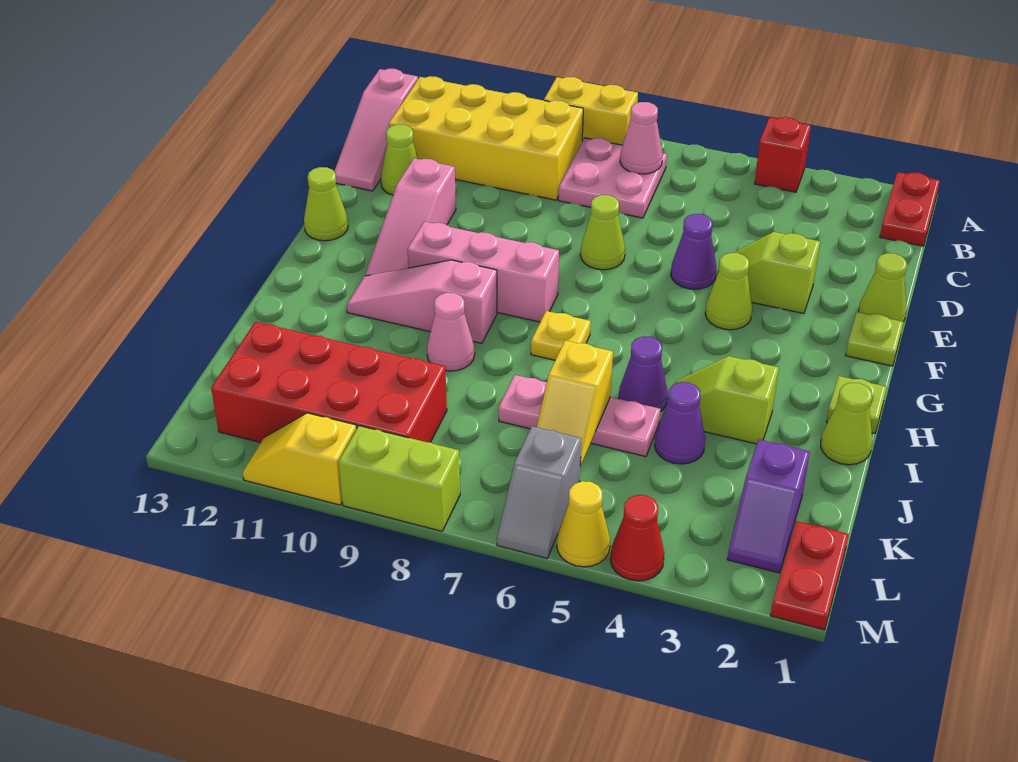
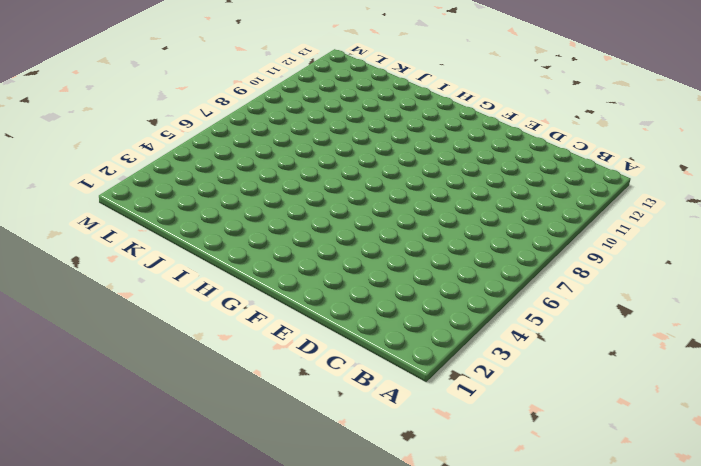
none -> red 1x2 plate [880,172,940,246]
none -> red 1x1 brick [755,117,811,192]
none -> yellow 1x2 brick [544,77,638,145]
none -> pink 2x2 plate [558,138,667,218]

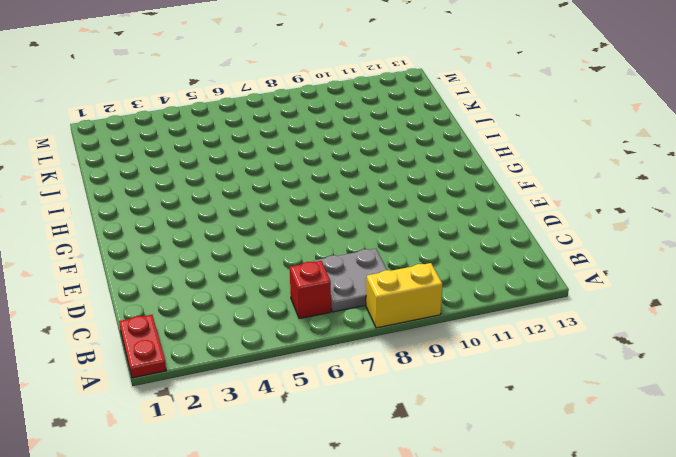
red 1x1 brick [290,261,331,319] -> red 1x1 brick moved to [755,117,811,192]
grey 2x2 plate [314,249,387,312] -> pink 2x2 plate [558,138,667,218]
none -> yellow 2x4 brick [389,76,583,200]
none -> pink 1x3 slope [334,69,418,191]
none -> lime 1x1 cone [381,124,418,195]
none -> lime 1x1 cone [859,253,907,322]

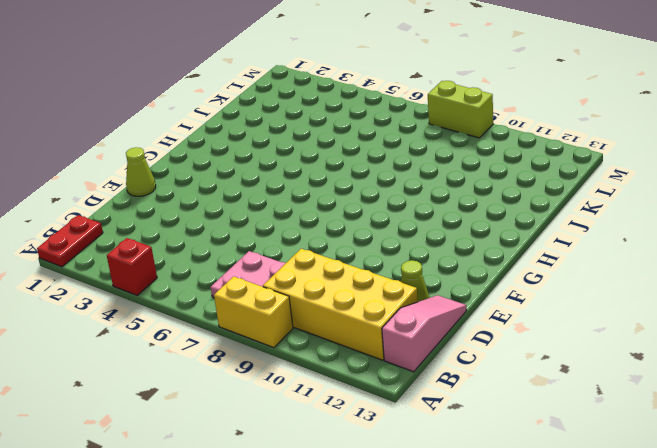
none -> lime 1x2 slope [713,232,820,314]
none -> purple 1x1 cone [671,214,716,289]
none -> lime 1x1 cone [580,195,625,270]
none -> pink 1x3 slope [365,158,456,276]

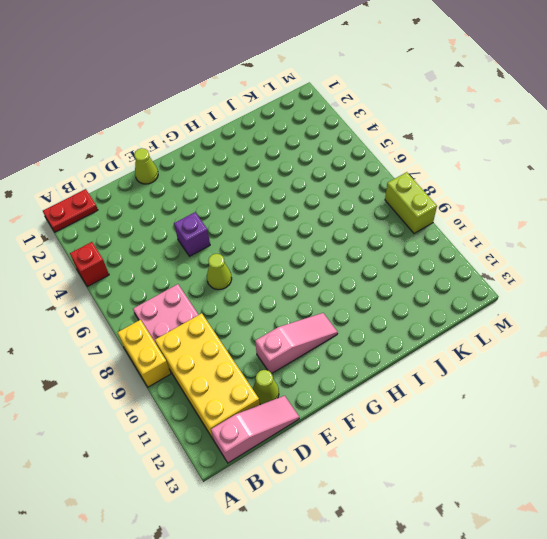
purple 1x1 brick [174,212,210,256] -> purple 1x1 cone [671,214,716,289]
none -> lime 1x2 slope [713,232,820,314]
none -> lime 1x1 plate [845,312,903,366]
none -> lime 1x1 cone [705,253,752,330]
none -> lime 1x1 cone [304,167,348,241]

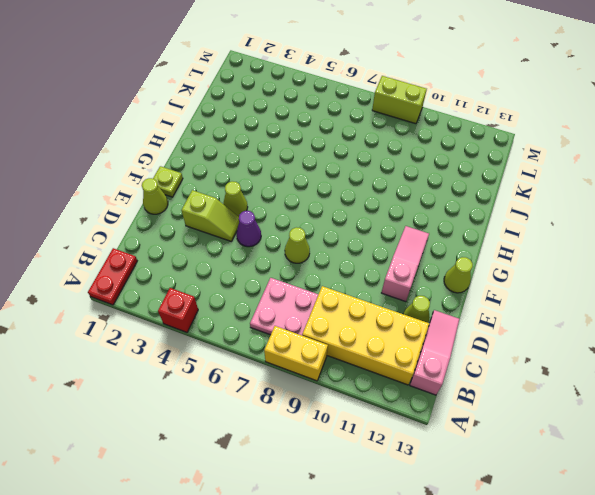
none -> pink 1x3 brick [407,221,559,322]
none -> lime 1x1 plate [826,376,887,434]
none -> yellow 1x1 plate [531,311,591,360]
none -> pink 1x3 slope [347,260,497,343]

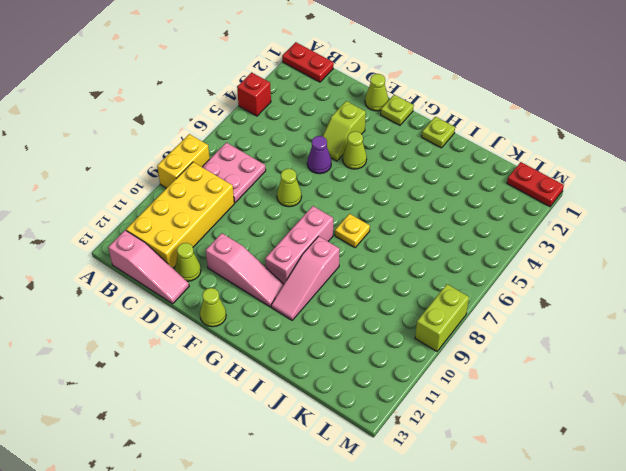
none -> lime 1x1 cone [821,383,872,465]
none -> lime 1x2 slope [665,356,779,444]
none -> purple 1x1 cone [619,336,668,412]
none -> pink 1x1 cone [427,293,475,371]

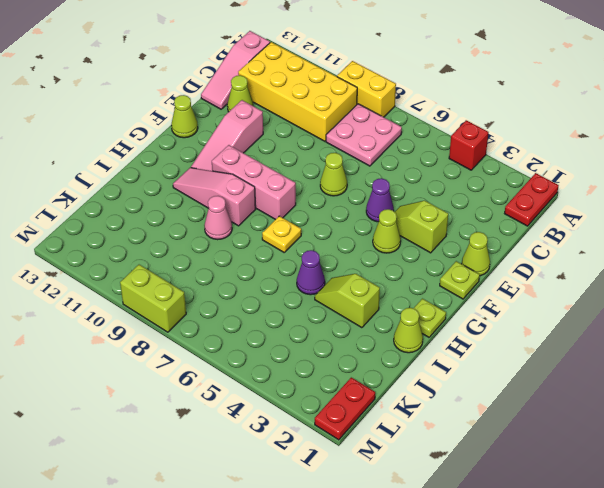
none -> purple 1x1 cone [654,382,705,464]
none -> pink 1x3 plate [499,375,660,457]
none -> purple 1x2 slope [727,439,810,573]
none -> red 2x4 brick [211,322,447,443]

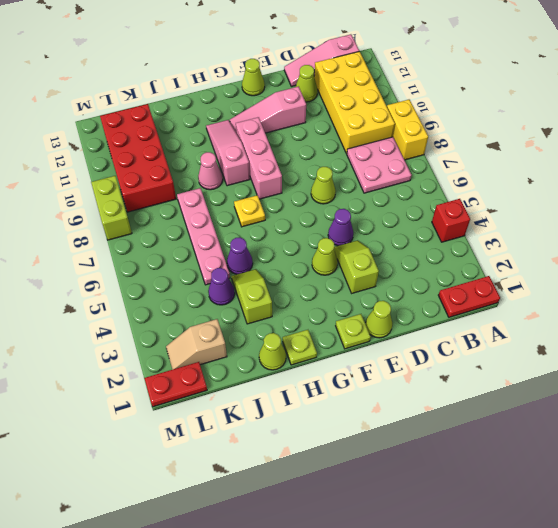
pink 1x4 plate [177,188,230,285] -> pink 1x3 plate [499,375,660,457]
tan 1x2 slope [166,319,227,370] -> purple 1x2 slope [727,439,810,573]
none -> grey 1x2 slope [497,426,581,558]
none -> red 1x1 cone [610,495,664,581]
none -> yellow 1x1 cone [557,481,610,567]
none -> yellow 1x2 slope [243,413,357,505]

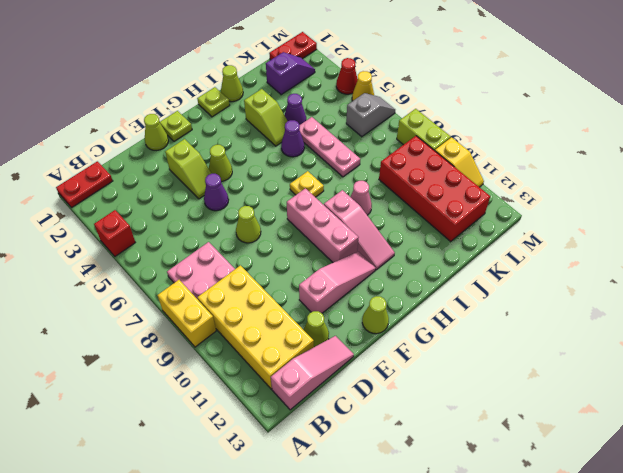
none -> pink 1x1 cone [620,102,663,174]
none -> yellow 1x2 slope [537,340,613,466]

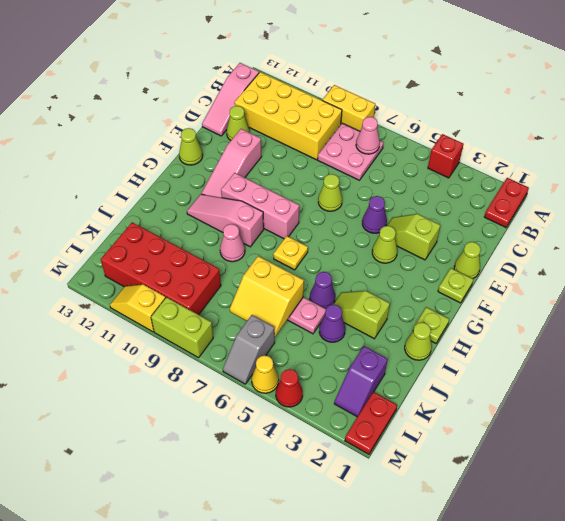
yellow 2x2 slope [230,256,304,336] -> yellow 1x2 slope [537,340,613,466]

